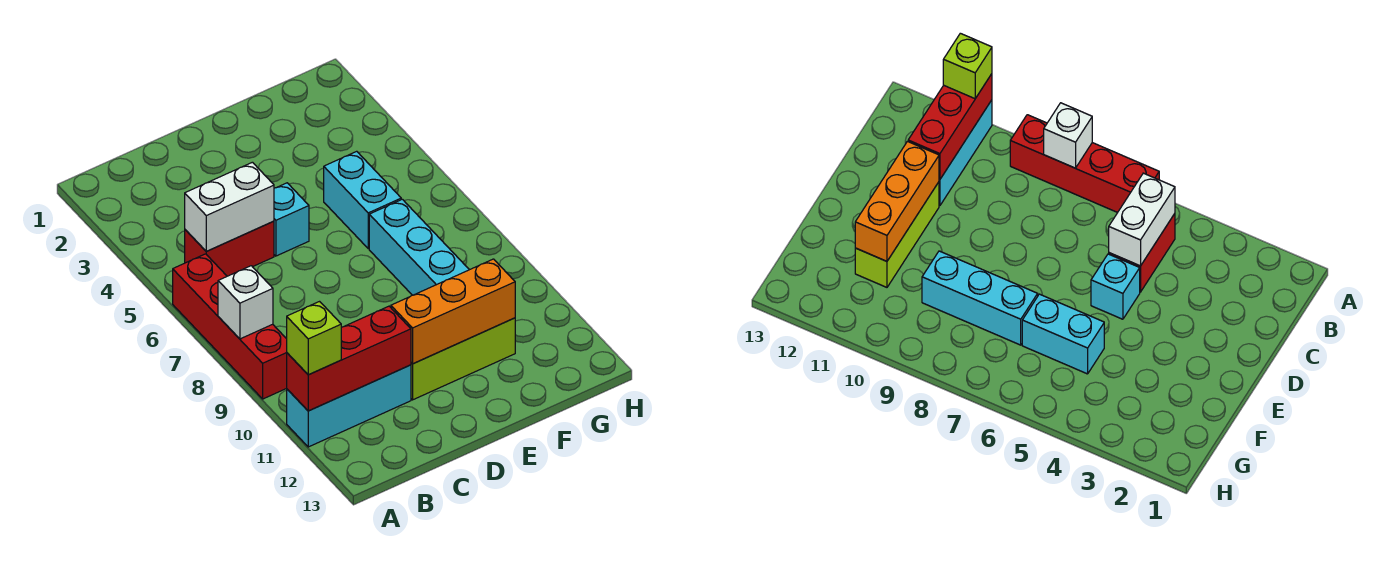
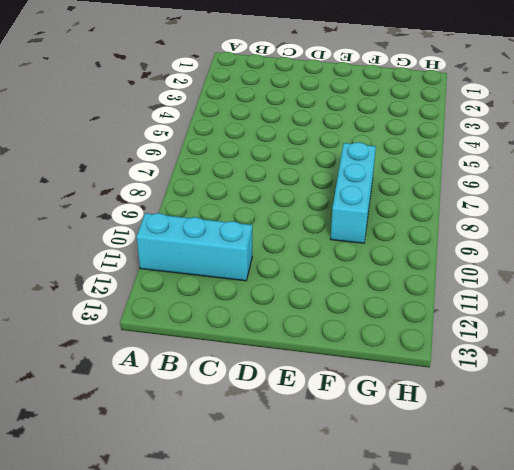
none -> red 1x4 brick [173,254,287,399]
none -> red 1x2 brick [185,221,274,276]
none -> cyan 1x1 brick [274,183,309,256]

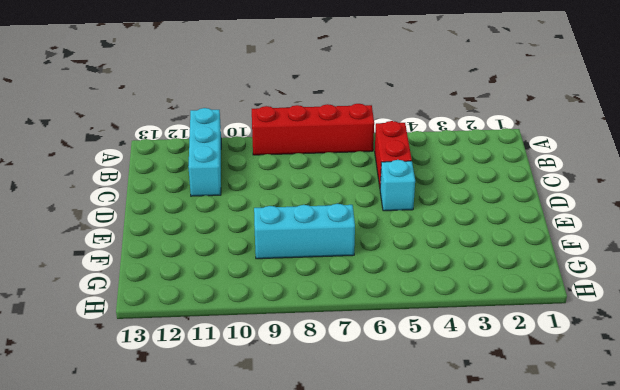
none -> lime 1x3 brick [411,318,515,400]
none -> cyan 1x2 brick [324,151,401,249]
none -> white 1x1 brick [218,266,273,339]

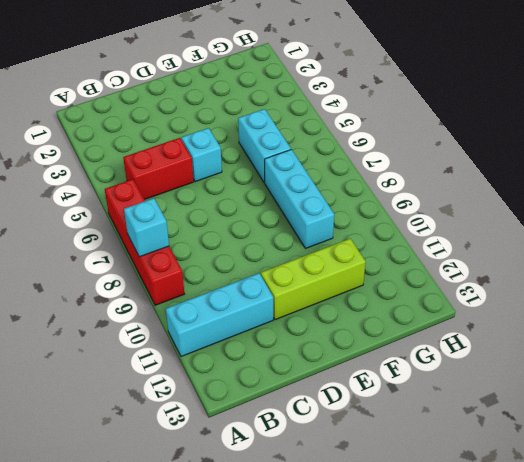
cyan 1x1 brick [124,198,169,257] -> white 1x1 brick [218,266,273,339]
none -> red 1x3 brick [287,306,411,411]
none -> white 1x2 brick [185,162,274,251]
none -> orange 1x3 brick [391,259,515,364]

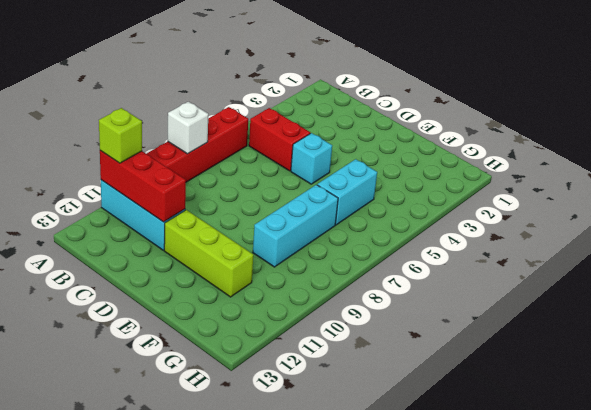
none -> white 1x2 brick [185,162,274,251]
none -> orange 1x3 brick [391,259,515,364]

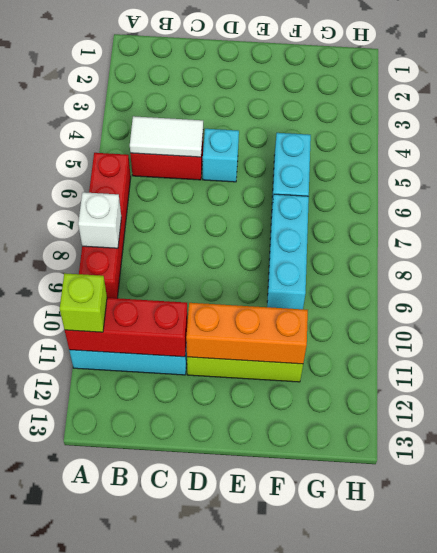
white 1x2 tile [130,116,203,157] -> white 1x2 brick [185,162,274,251]

